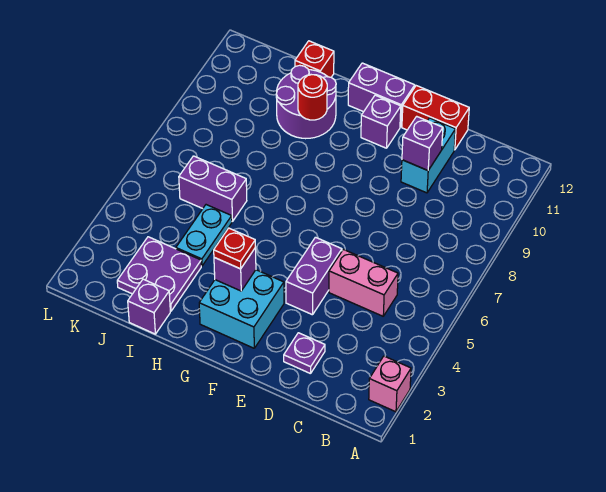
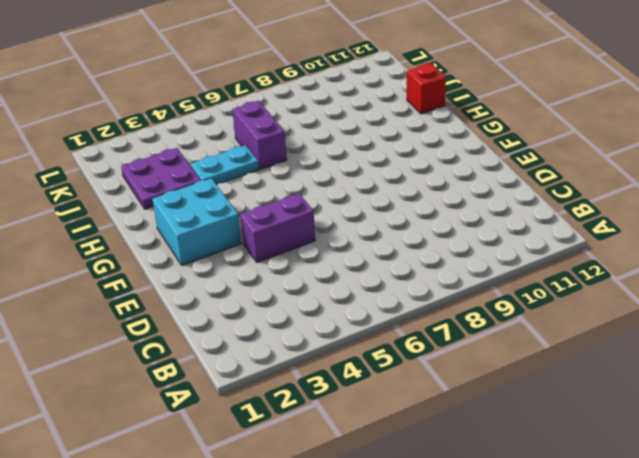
none -> pink 1x1 brick [369,356,411,412]
none -> pink 1x2 brick [329,249,398,316]
none -> purple 1x1 plate [284,333,325,374]

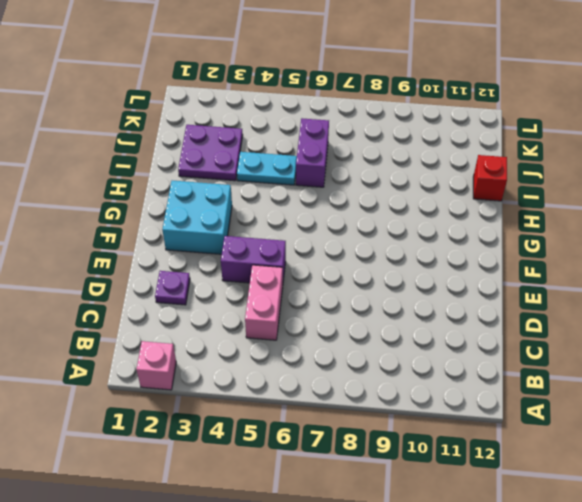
none -> cyan 1x2 brick [401,118,456,193]
none -> red 1x2 brick [402,86,469,150]
none -> purple 1x1 brick [361,95,401,148]

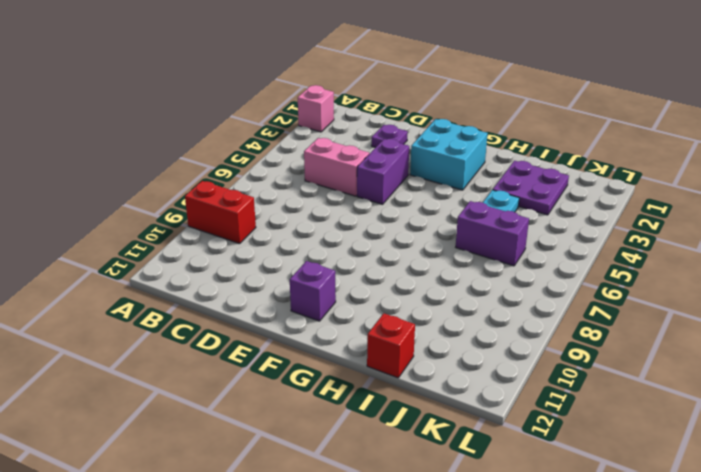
red 1x2 brick [185,181,256,244] -> red 1x2 brick moved to [402,86,469,150]
none -> cyan 1x2 brick [401,118,456,193]
none -> purple 1x2 brick [348,63,415,127]
none -> purple 2x2 round brick [276,65,336,139]

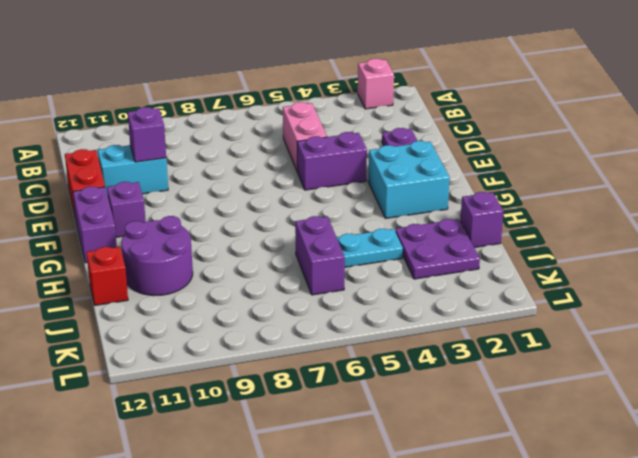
none -> purple 1x1 brick [214,248,256,291]
none -> red 1x1 round brick [298,75,327,120]
none -> red 1x1 plate [214,228,256,269]

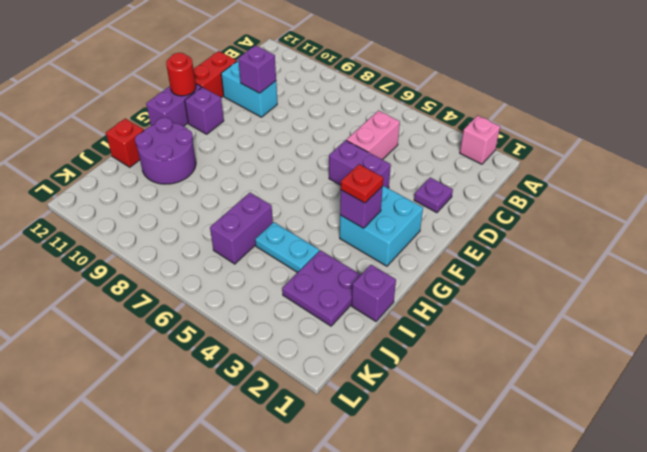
red 1x1 round brick [166,53,196,96] -> red 1x1 round brick moved to [298,75,327,120]

